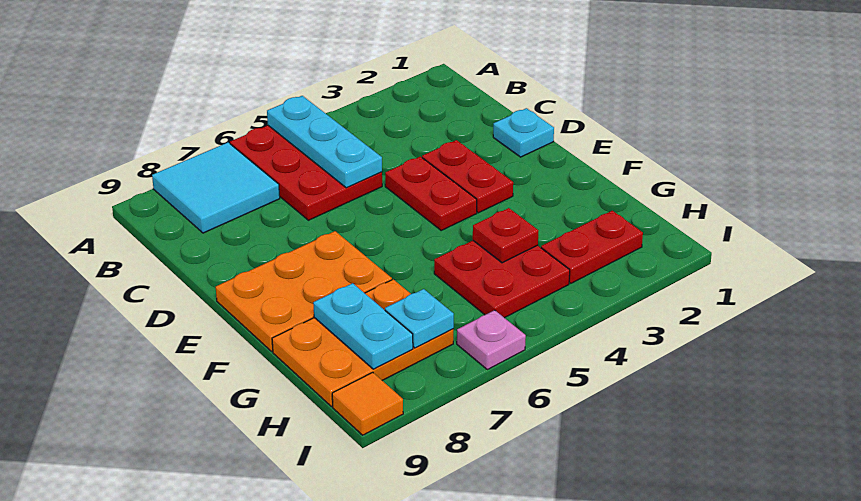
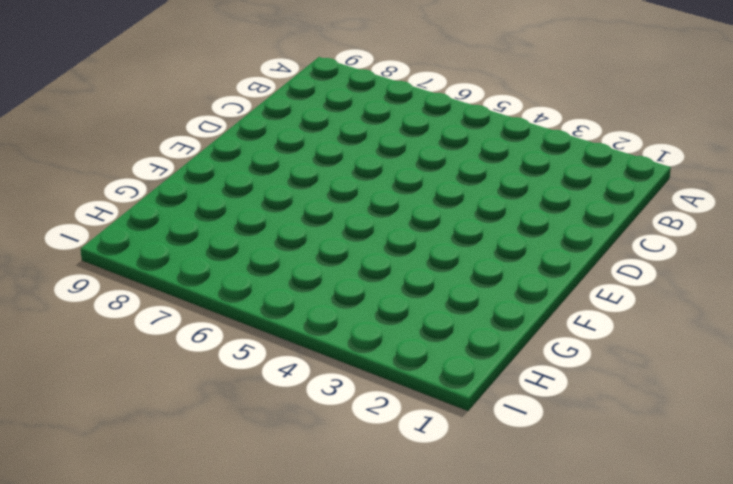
none -> red 2x3 plate [230,126,382,220]
none -> cyan 2x2 tile [152,143,280,233]
none -> cyan 1x1 plate [493,108,554,157]

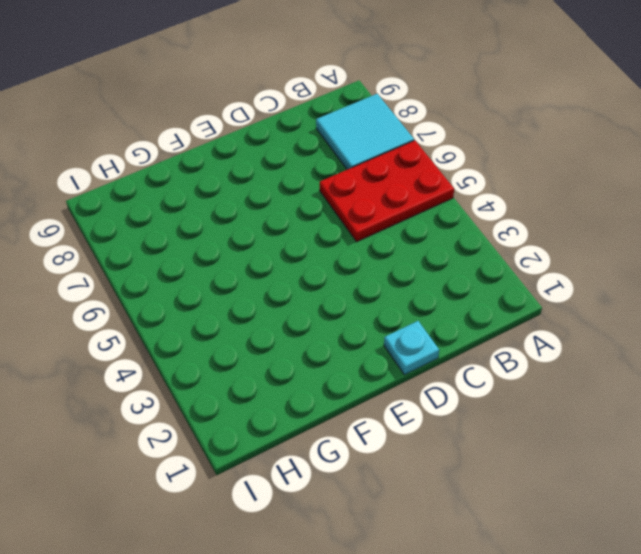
none -> red 1x2 plate [422,140,513,213]
none -> red 1x2 plate [385,157,477,230]
none -> orange 2x3 plate [216,231,392,351]

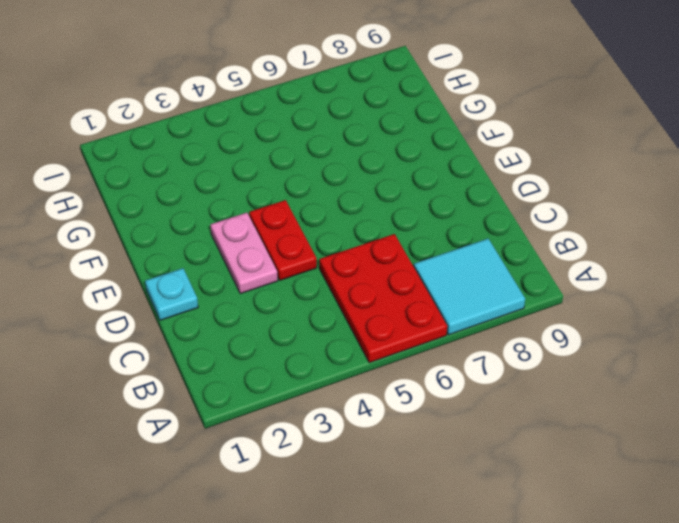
pink 1x2 plate [210,213,278,294] -> red 1x2 plate [422,140,513,213]
none -> orange 2x3 plate [216,231,392,351]
none -> red 2x2 plate [434,241,570,318]
none -> orange 2x3 plate [272,279,453,407]

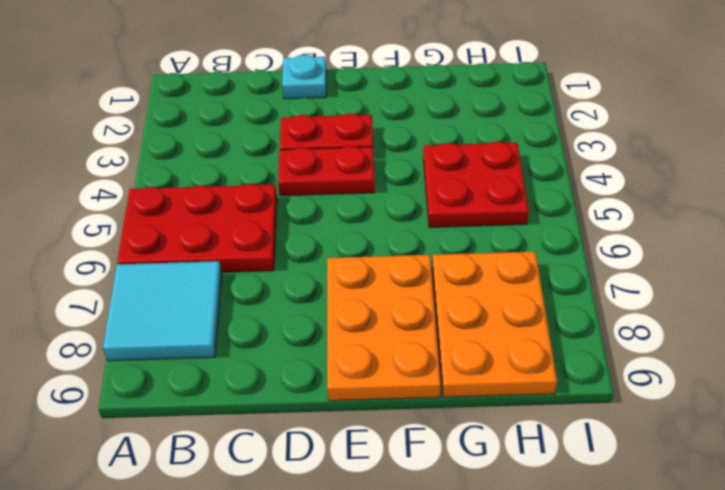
none -> red 1x2 plate [541,211,643,283]
none -> pink 1x1 plate [457,310,526,370]
none -> orange 1x1 tile [332,372,403,435]

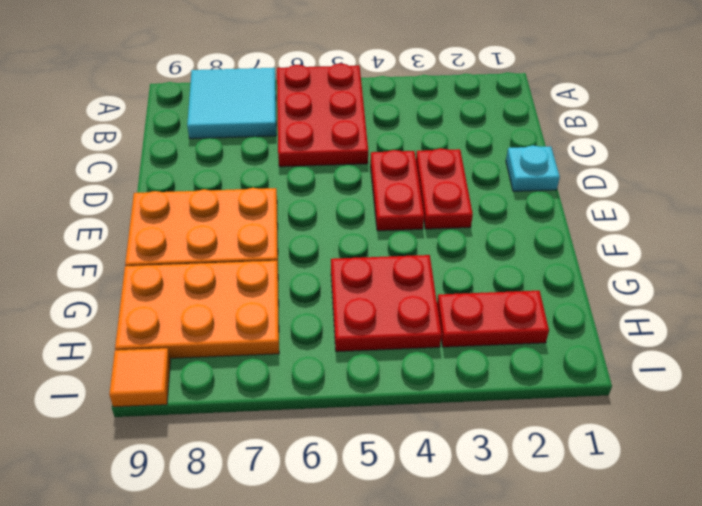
none -> pink 1x1 plate [457,310,526,370]
none -> cyan 1x3 plate [267,96,382,188]
none -> red 1x1 plate [473,208,538,263]

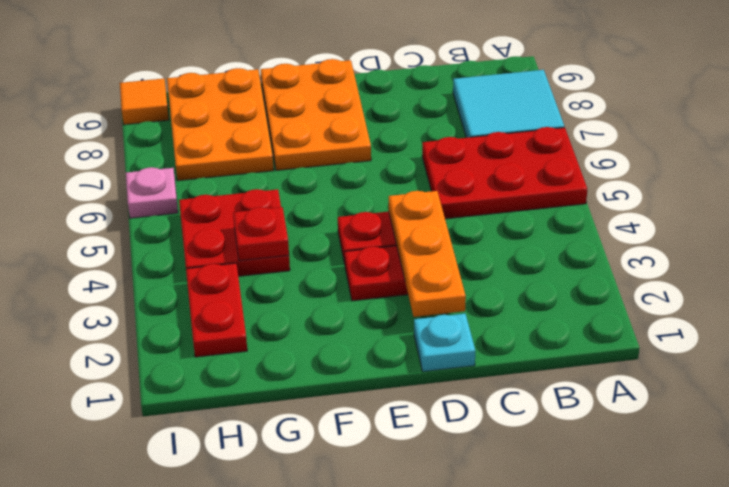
orange 1x3 plate [389,191,466,317] -> none
none -> cyan 1x3 plate [267,96,382,188]
none -> cyan 1x2 plate [313,283,413,369]
none -> cyan 1x1 plate [385,289,454,348]

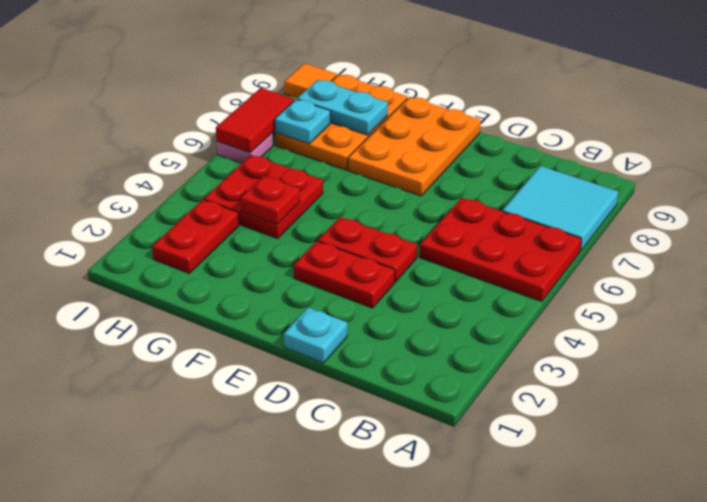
red 1x2 tile [216,88,294,152] -> none
none -> cyan 1x3 plate [267,96,382,188]

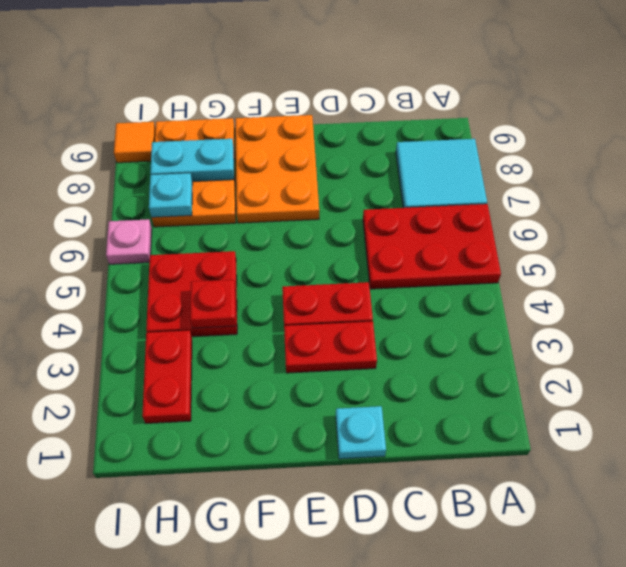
none -> cyan 1x3 plate [267,96,382,188]

